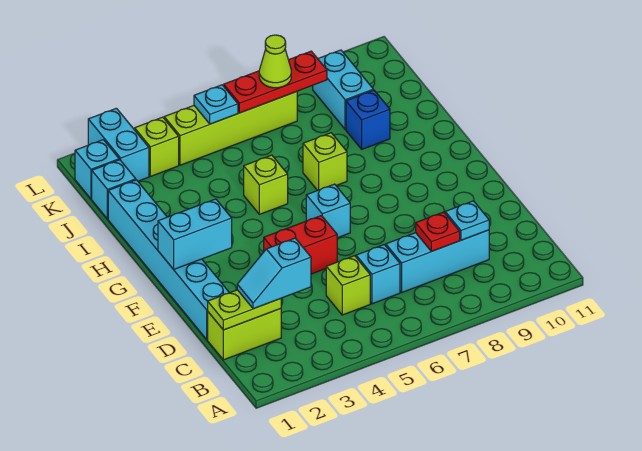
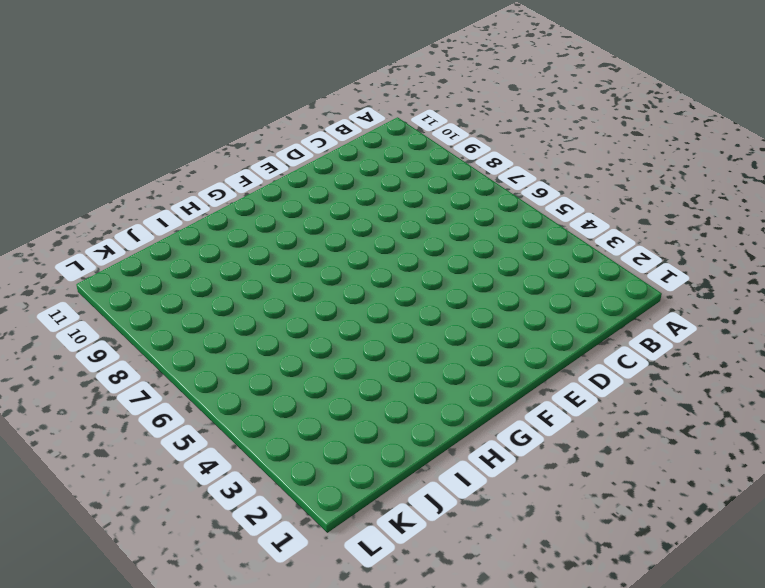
none -> lime 1x2 brick [208,309,281,360]
none -> lime 1x1 brick [326,256,370,315]
none -> cyan 1x1 brick [356,245,400,304]

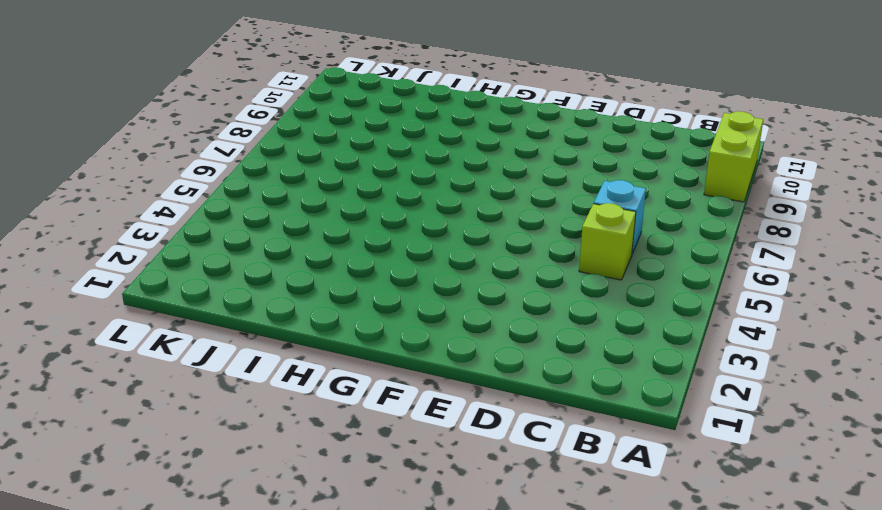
lime 1x2 brick [704,111,763,202] -> lime 1x2 brick moved to [208,309,281,360]
none -> cyan 1x3 brick [386,230,489,292]
none -> cyan 1x6 brick [108,180,229,340]
none -> red 1x2 brick [264,216,337,274]

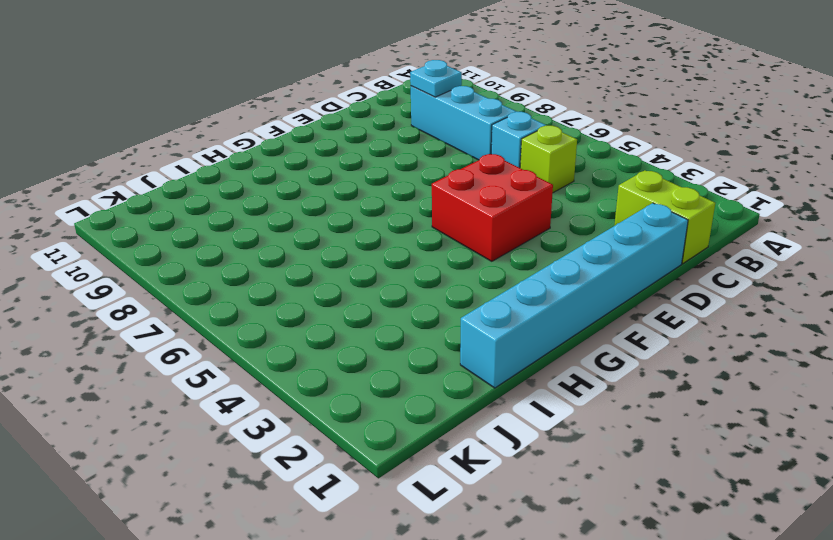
red 2x2 brick [432,154,553,261] -> red 1x2 brick [264,216,337,274]
none -> cyan 1x1 brick [306,184,350,238]
none -> lime 1x1 brick [244,155,288,214]
none -> lime 1x1 brick [303,133,347,191]

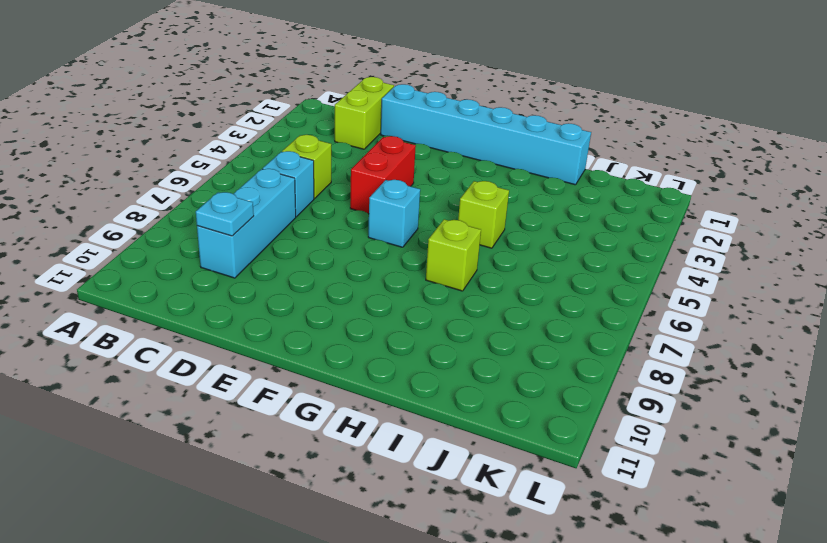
none -> blue 1x1 brick [346,90,390,149]
none -> cyan 1x1 brick [92,160,136,219]
none -> cyan 1x2 brick [313,50,373,129]

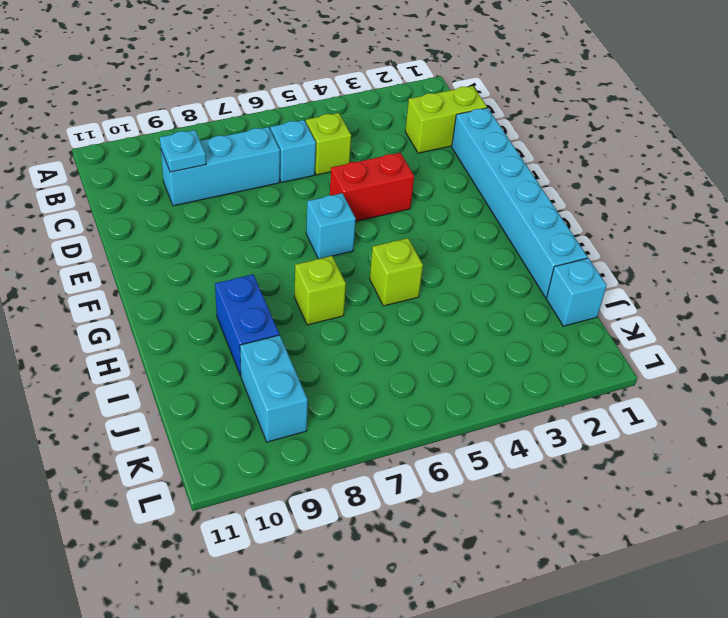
blue 1x2 brick [215,274,279,376] -> blue 1x1 brick [346,90,390,149]
none -> cyan 1x1 brick [75,140,119,199]
none -> cyan 1x2 brick [88,108,149,181]
none -> lime 1x1 brick [135,117,179,176]

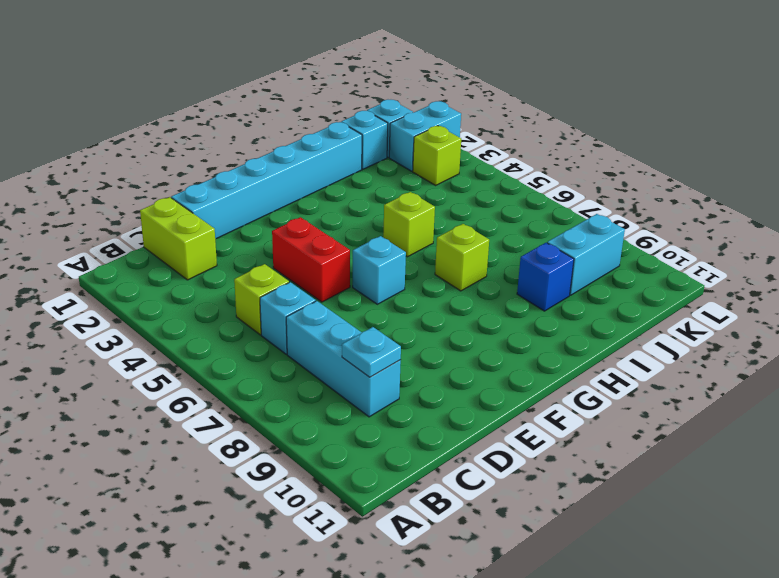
none -> lime 1x4 brick [164,92,297,165]
none -> lime 1x2 plate [208,290,281,330]
none -> red 1x1 plate [416,212,460,251]

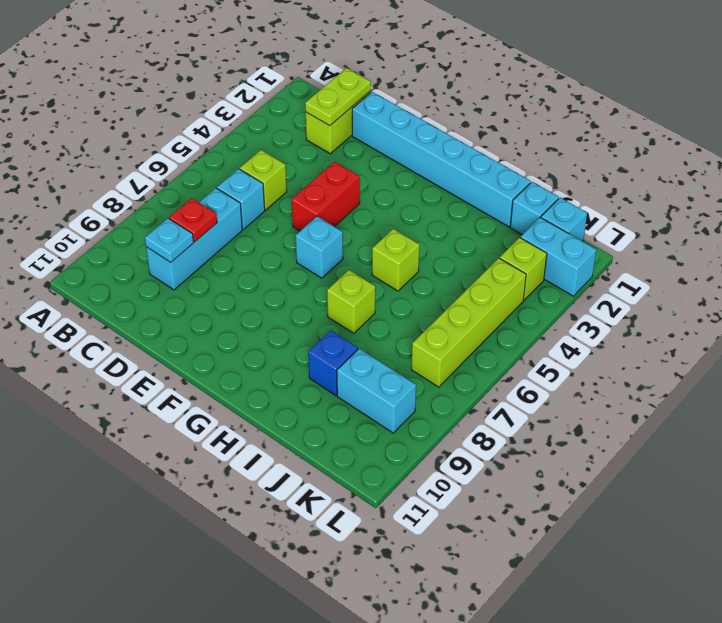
none -> cyan 1x2 brick [158,199,232,269]
none -> cyan 1x1 plate [194,85,238,124]
none -> red 1x3 plate [224,51,327,113]

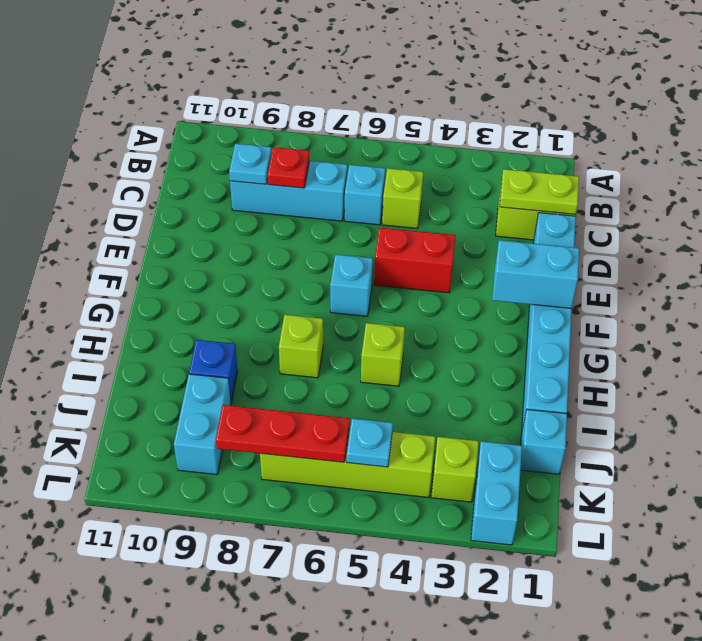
none -> cyan 1x1 brick [75,140,119,199]
none -> cyan 1x2 slope [237,238,311,309]
none -> lime 1x1 cone [259,35,291,88]

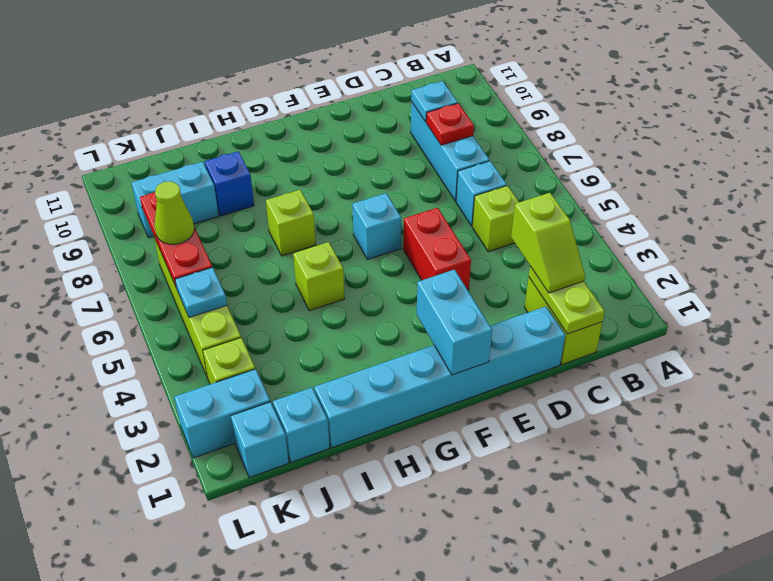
lime 1x2 slope [511,193,585,293] -> cyan 1x2 slope [237,238,311,309]

